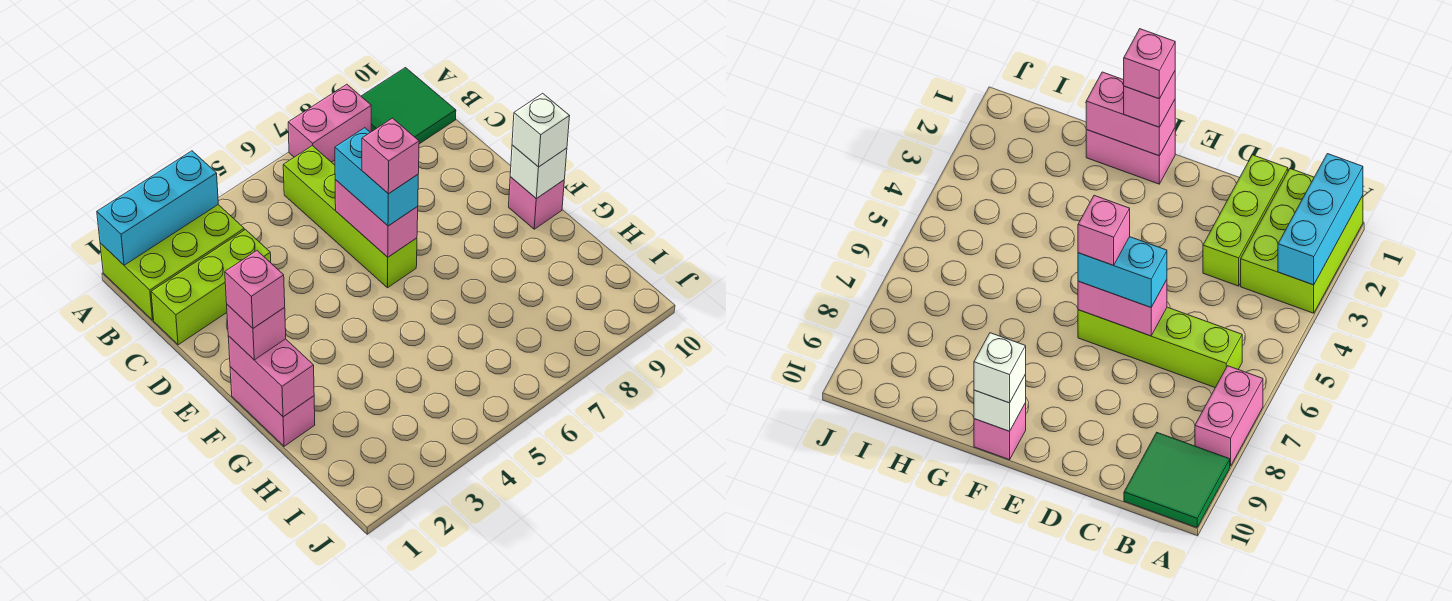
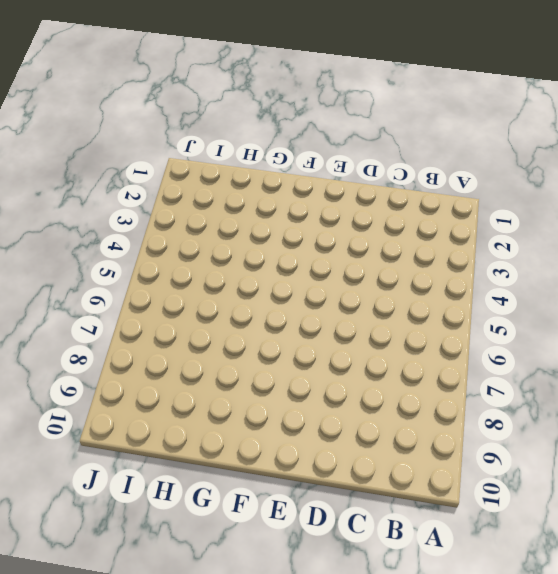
none -> lime 2x3 brick [100,205,244,320]
none -> pink 1x2 brick [288,84,371,162]
none -> green 2x2 tile [361,68,456,144]

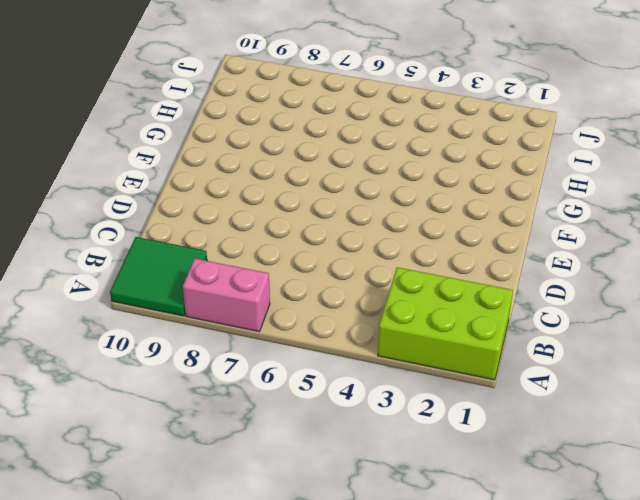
none -> lime 1x4 brick [283,146,417,288]
none -> lime 1x3 brick [151,230,271,345]
none -> pink 1x2 brick [230,367,315,446]

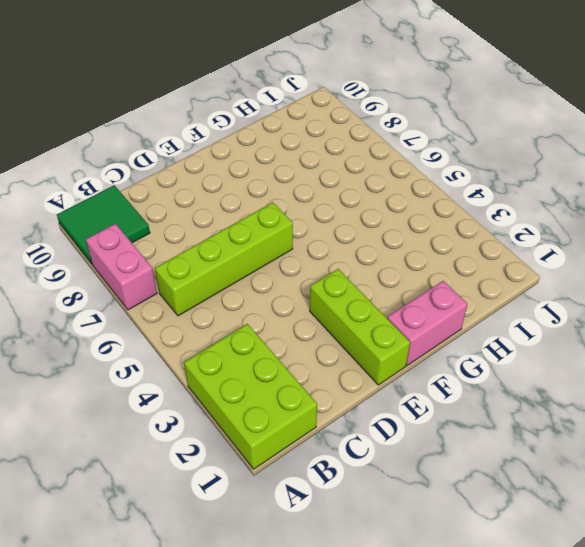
lime 1x3 brick [310,269,410,385] -> lime 1x3 brick moved to [151,230,271,345]
none -> pink 1x1 brick [509,177,564,229]
none -> cyan 1x3 brick [97,151,218,265]
none -> pink 1x2 brick [335,180,418,257]

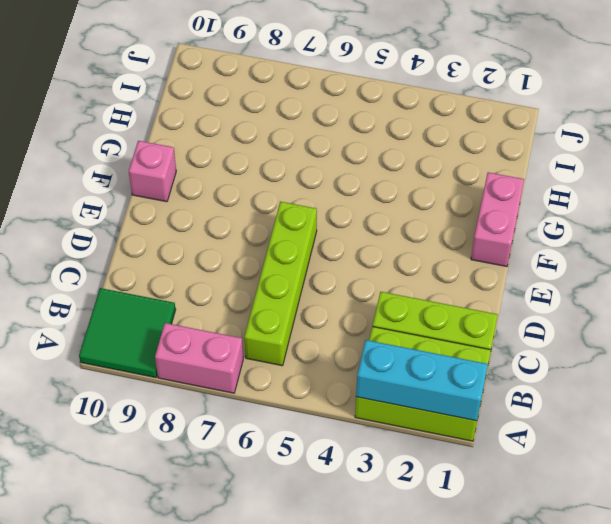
none -> pink 1x2 brick [335,180,418,257]
none -> pink 1x2 brick [228,336,314,417]
none -> white 1x1 brick [510,145,567,199]

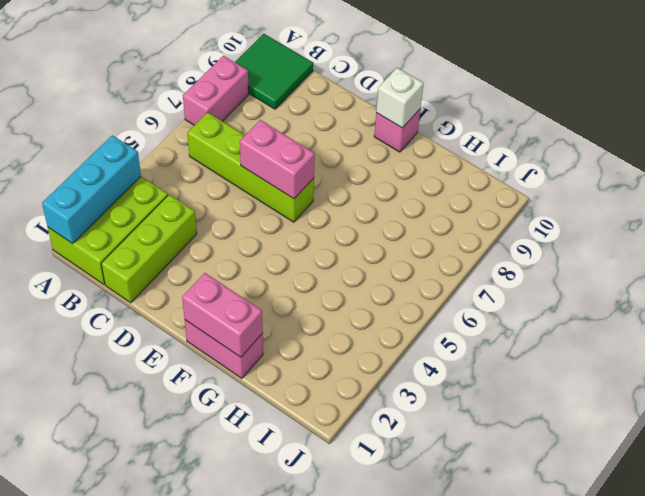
none -> cyan 1x2 brick [335,128,418,226]
none -> pink 1x1 brick [227,305,286,360]
none -> white 1x1 brick [512,93,569,167]

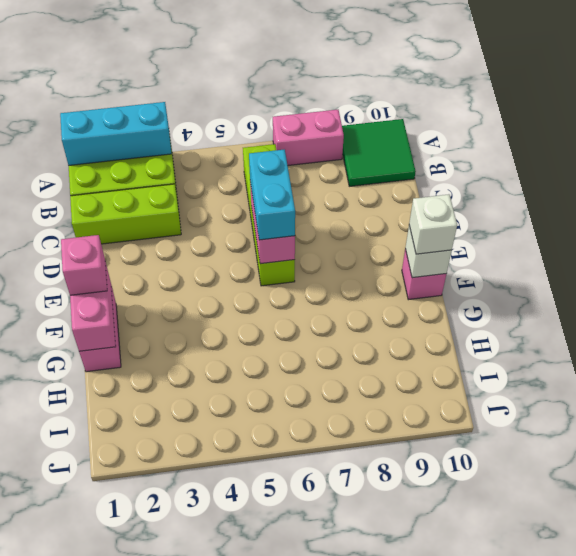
none -> pink 1x1 brick [362,118,419,194]
none -> pink 1x1 brick [225,251,285,328]

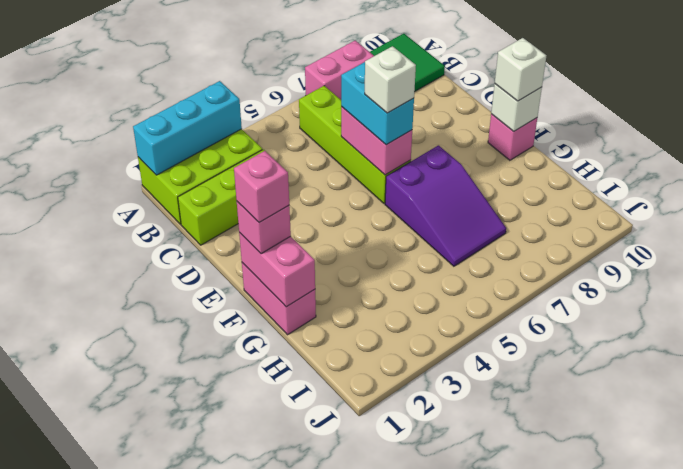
white 1x1 brick [365,46,416,113] -> pink 1x1 brick [362,118,419,194]
purple 2x3 slope [385,145,506,266] -> none

